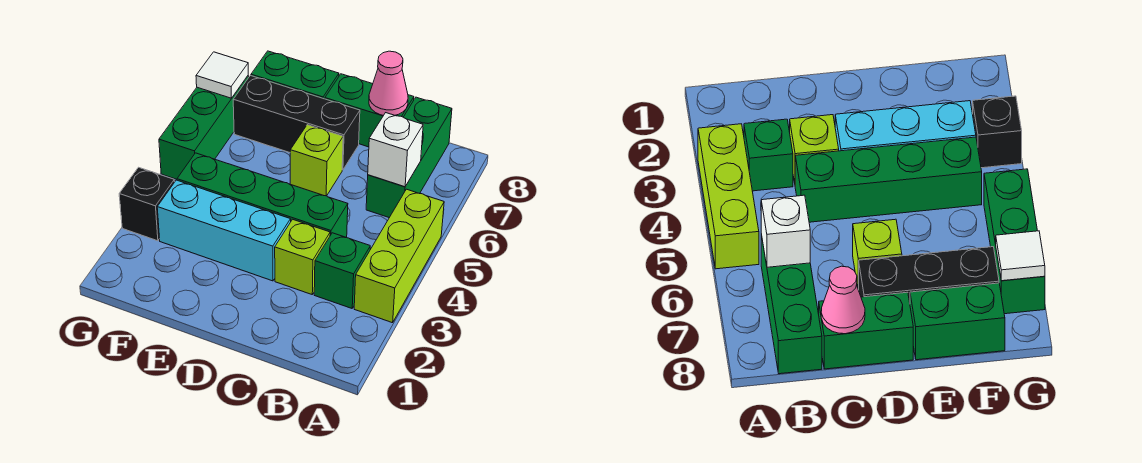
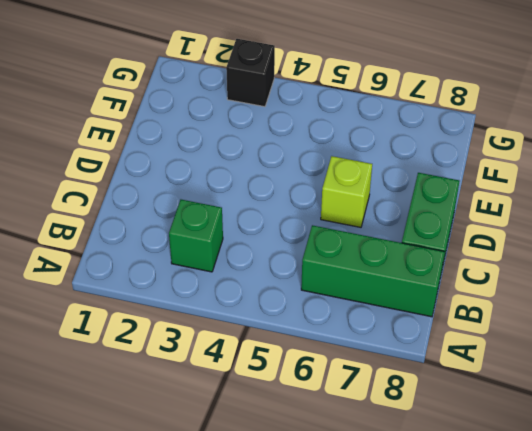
none -> lime 1x3 brick [354,189,444,323]
none -> lime 1x1 brick [275,219,330,294]
none -> green 1x4 brick [177,153,348,238]

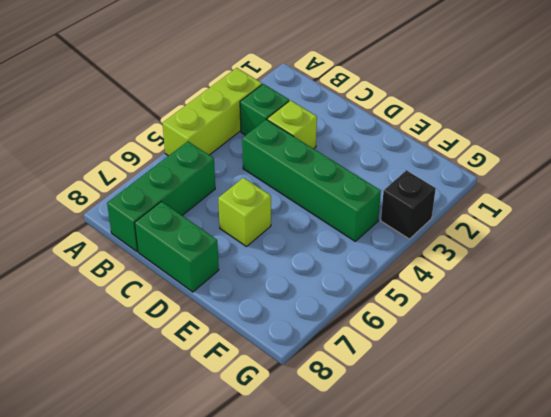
none -> cyan 1x3 brick [157,180,291,281]
none -> black 1x3 brick [233,76,360,170]
none -> green 1x2 brick [251,51,339,99]

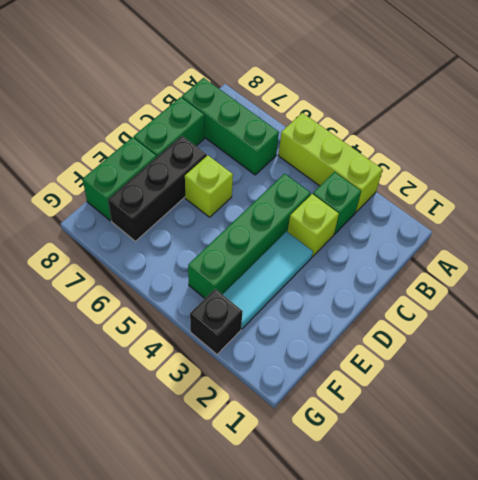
cyan 1x3 tile [223,231,313,329] -> cyan 1x3 brick [157,180,291,281]
none -> green 1x3 brick [159,76,249,179]
none -> white 1x1 brick [368,113,423,187]
none -> pink 1x1 cone [369,51,408,115]

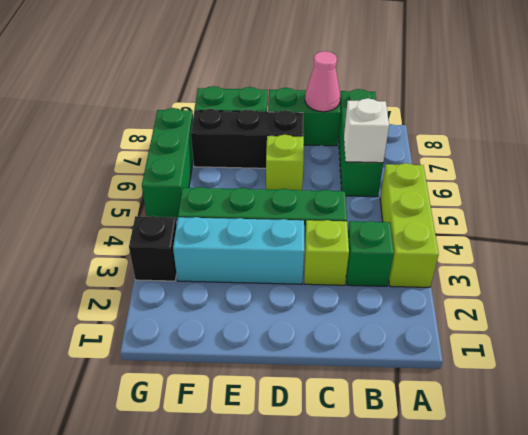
none -> white 1x1 tile [196,52,248,98]

